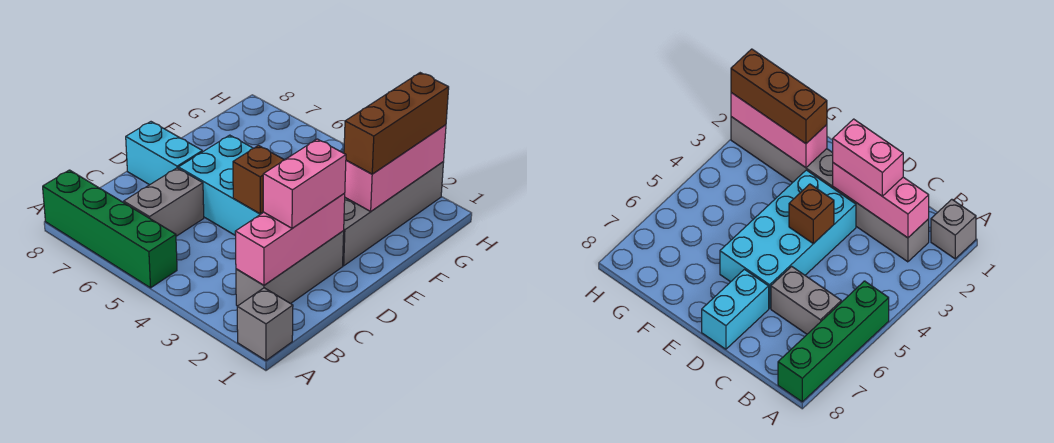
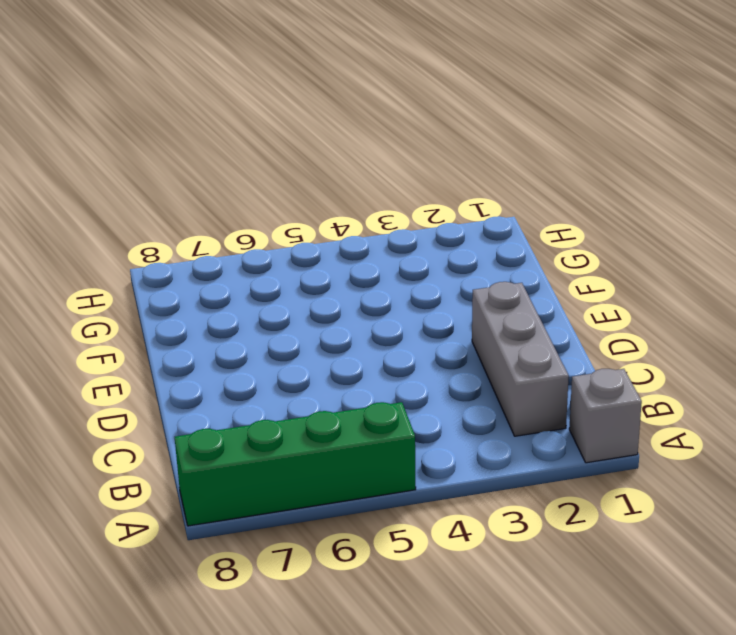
none -> grey 1x2 brick [124,168,204,236]
none -> cyan 2x4 brick [178,135,262,236]
none -> cyan 1x2 brick [126,122,202,185]

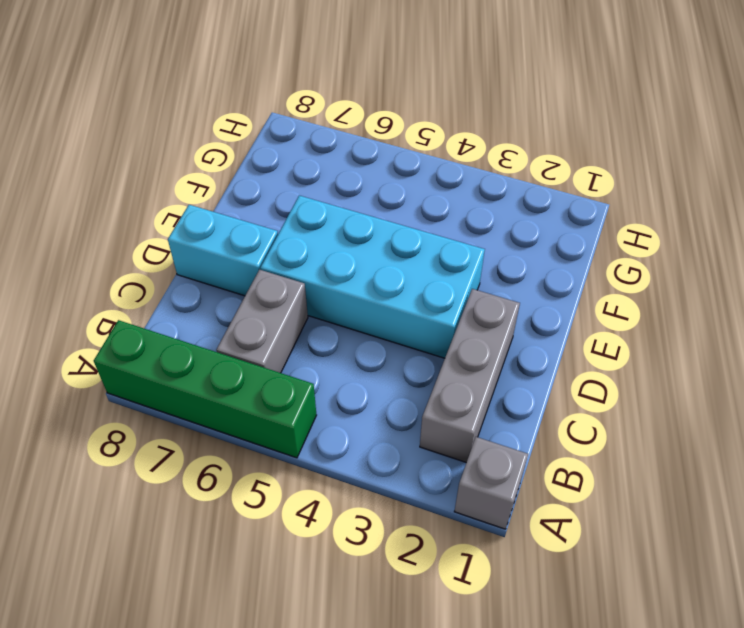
none -> grey 1x4 brick [343,162,444,266]
none -> pink 1x3 brick [235,193,345,285]
none -> brown 1x1 brick [233,146,284,214]

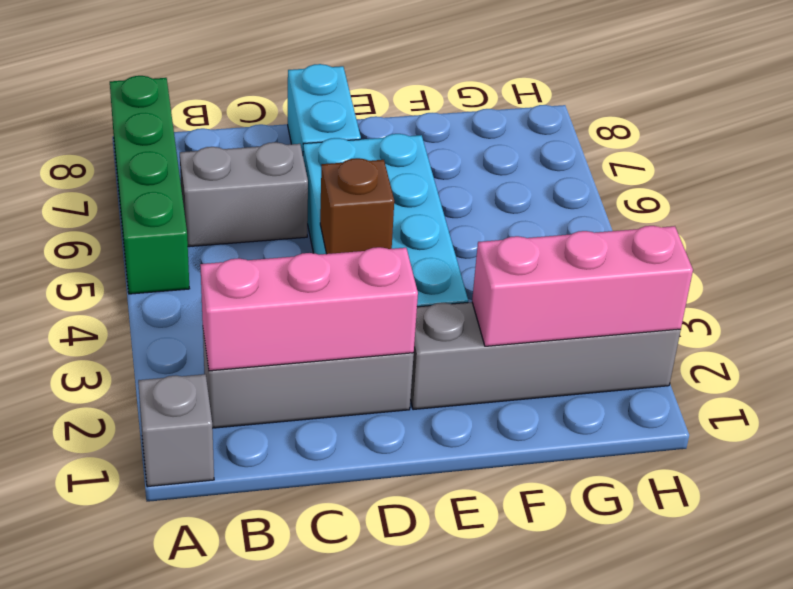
none -> pink 1x2 brick [263,139,346,228]
none -> brown 1x3 brick [344,73,449,174]

